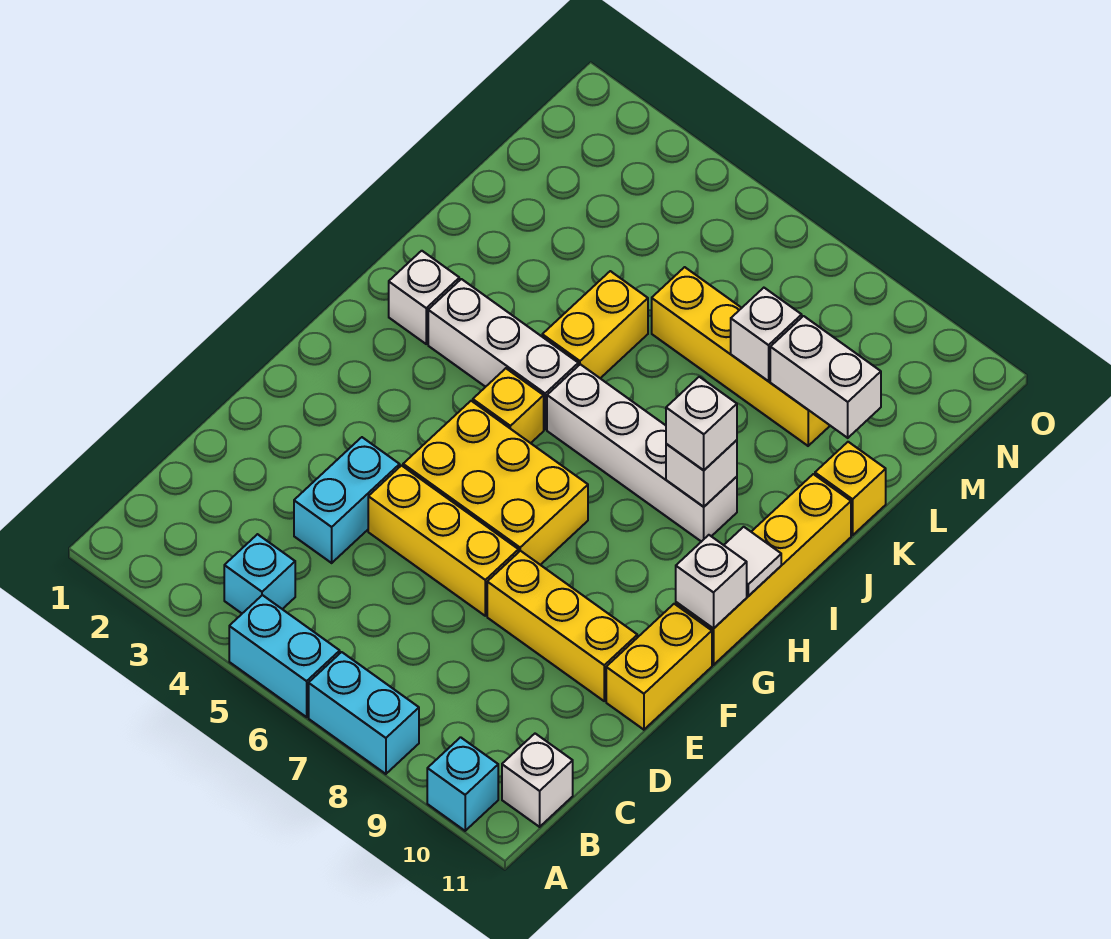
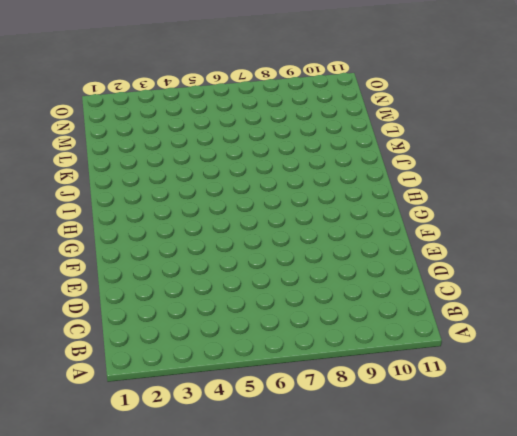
none -> cyan 1x2 brick [229,595,340,717]
none -> cyan 1x2 brick [309,652,419,774]
none -> cyan 1x1 brick [427,737,498,831]

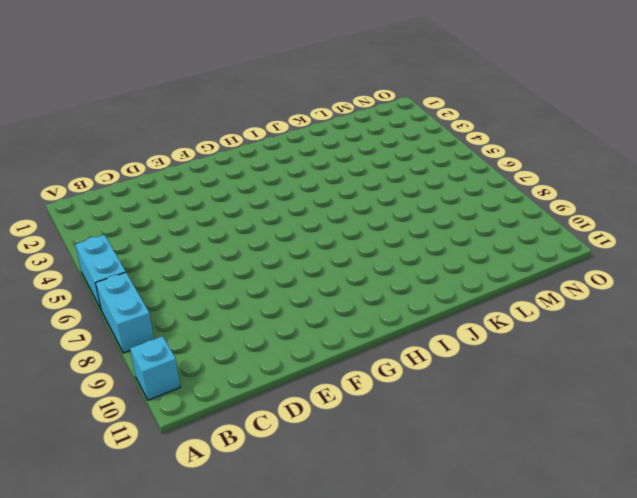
none -> cyan 1x1 brick [224,534,295,613]
none -> white 1x1 brick [502,734,573,827]
none -> cyan 1x2 brick [294,437,400,563]

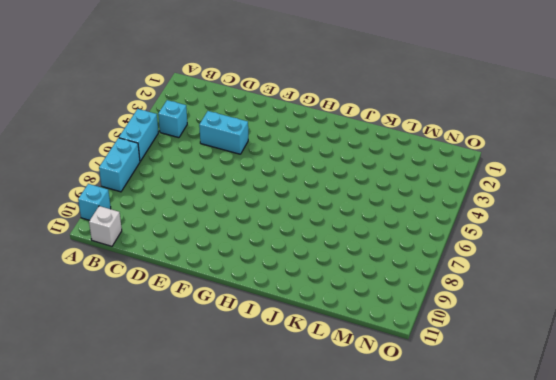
none -> yellow 1x3 brick [368,466,519,616]
none -> yellow 1x3 brick [487,551,637,701]
none -> yellow 1x2 brick [606,604,712,730]

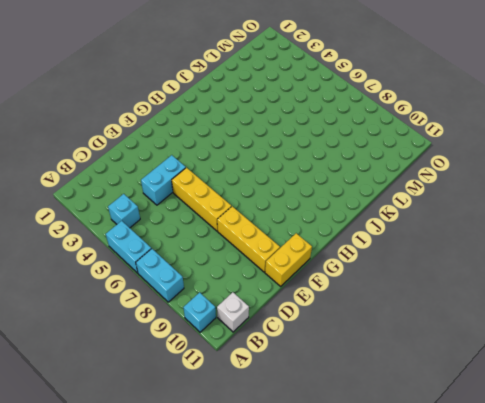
none -> yellow 2x3 brick [403,401,588,565]
none -> yellow 1x4 brick [676,474,851,665]
none -> yellow 1x1 brick [473,368,544,443]

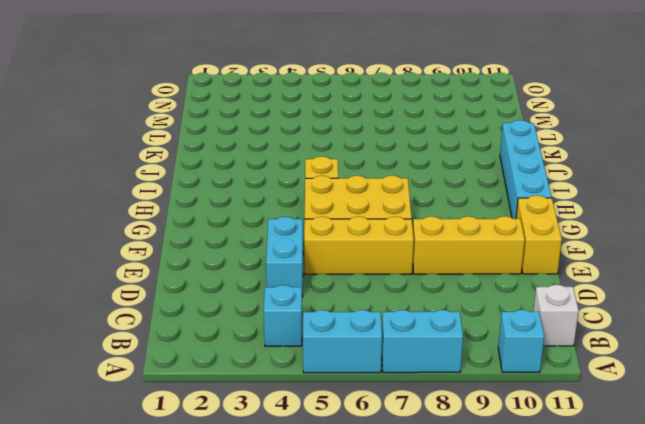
cyan 1x4 brick [500,120,552,219] -> yellow 1x4 brick [676,474,851,665]
none -> white 1x1 brick [389,251,459,344]
none -> white 1x3 brick [428,279,578,429]
none -> white 1x4 brick [547,364,737,542]

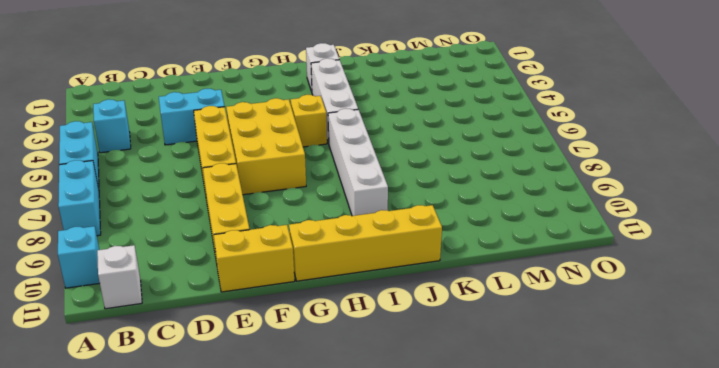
none -> yellow 1x2 brick [542,271,648,378]
none -> yellow 1x1 brick [815,442,886,535]
none -> yellow 1x4 brick [652,267,830,446]

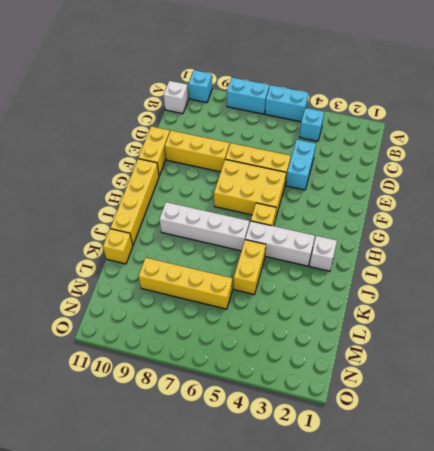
none -> white 1x1 brick [676,535,747,629]
none -> white 1x1 tile [724,527,781,596]
none -> white 1x1 brick [666,440,737,507]

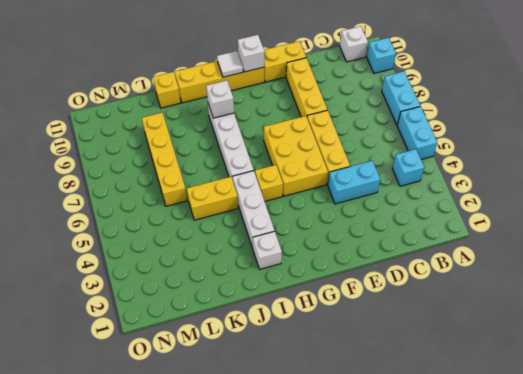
none -> white 1x1 brick [731,288,802,381]
none -> white 1x2 brick [770,316,881,438]
none -> white 1x1 brick [666,377,737,470]

